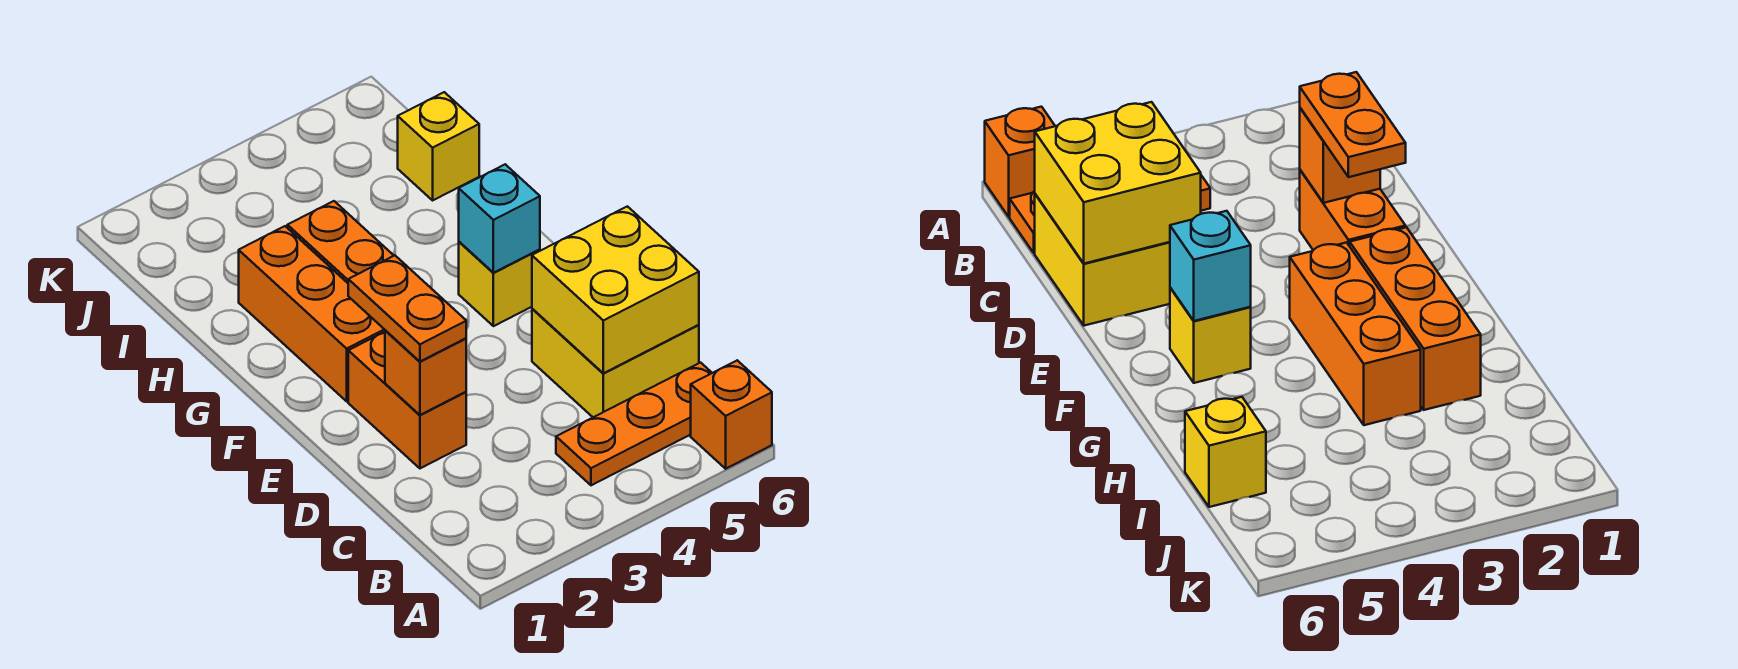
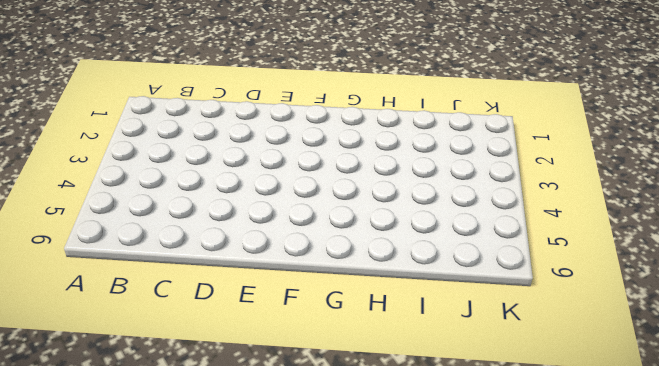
none -> orange 1x1 brick [691,360,772,469]
none -> orange 1x3 plate [556,363,712,485]
none -> yellow 2x2 brick [532,309,699,417]

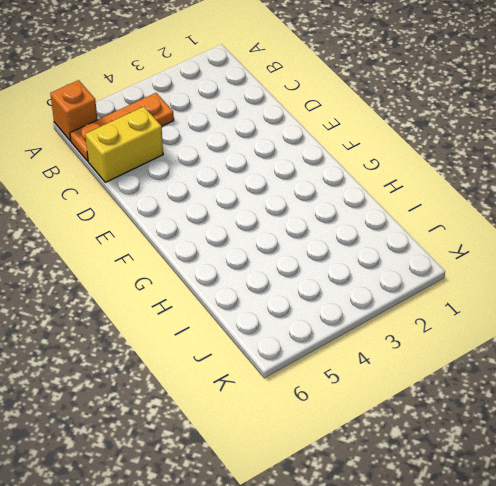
yellow 1x2 brick [85,107,163,182] -> yellow 2x2 brick [532,309,699,417]
none -> orange 1x2 brick [348,332,466,468]
none -> orange 1x3 brick [239,226,385,401]
none -> orange 1x3 brick [287,201,394,283]

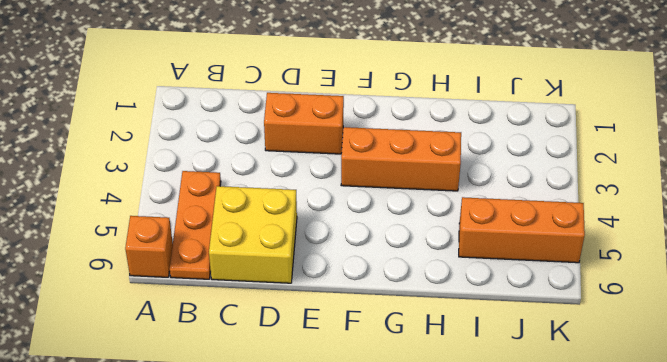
orange 1x3 brick [459,197,585,263] -> orange 1x3 brick moved to [239,226,385,401]
none -> yellow 1x1 brick [459,242,540,326]
none -> yellow 1x1 brick [398,92,479,200]
none -> yellow 2x2 brick [532,206,699,373]

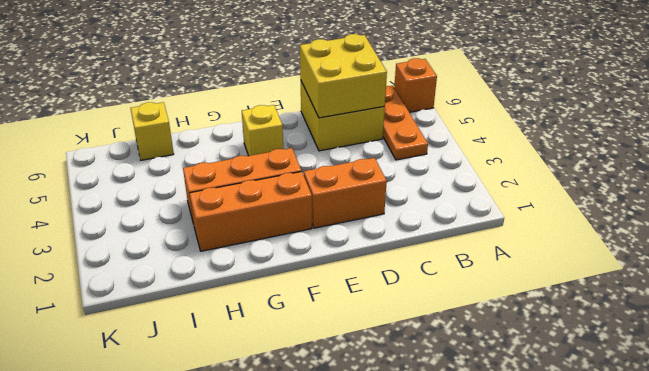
none -> orange 1x1 brick [385,330,466,415]
none -> cyan 1x1 brick [459,164,540,273]
none -> orange 1x2 plate [348,255,466,361]

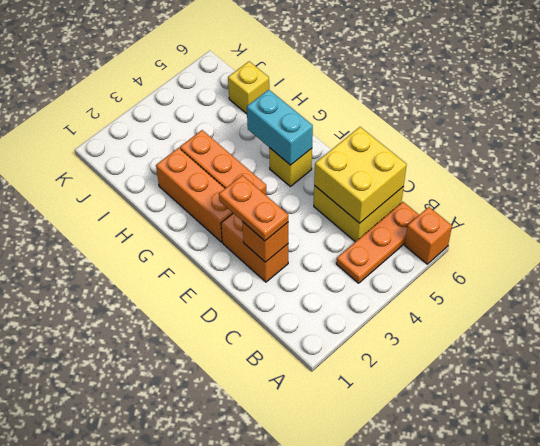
cyan 1x2 brick [247,90,313,165] -> cyan 1x1 brick [459,164,540,273]

